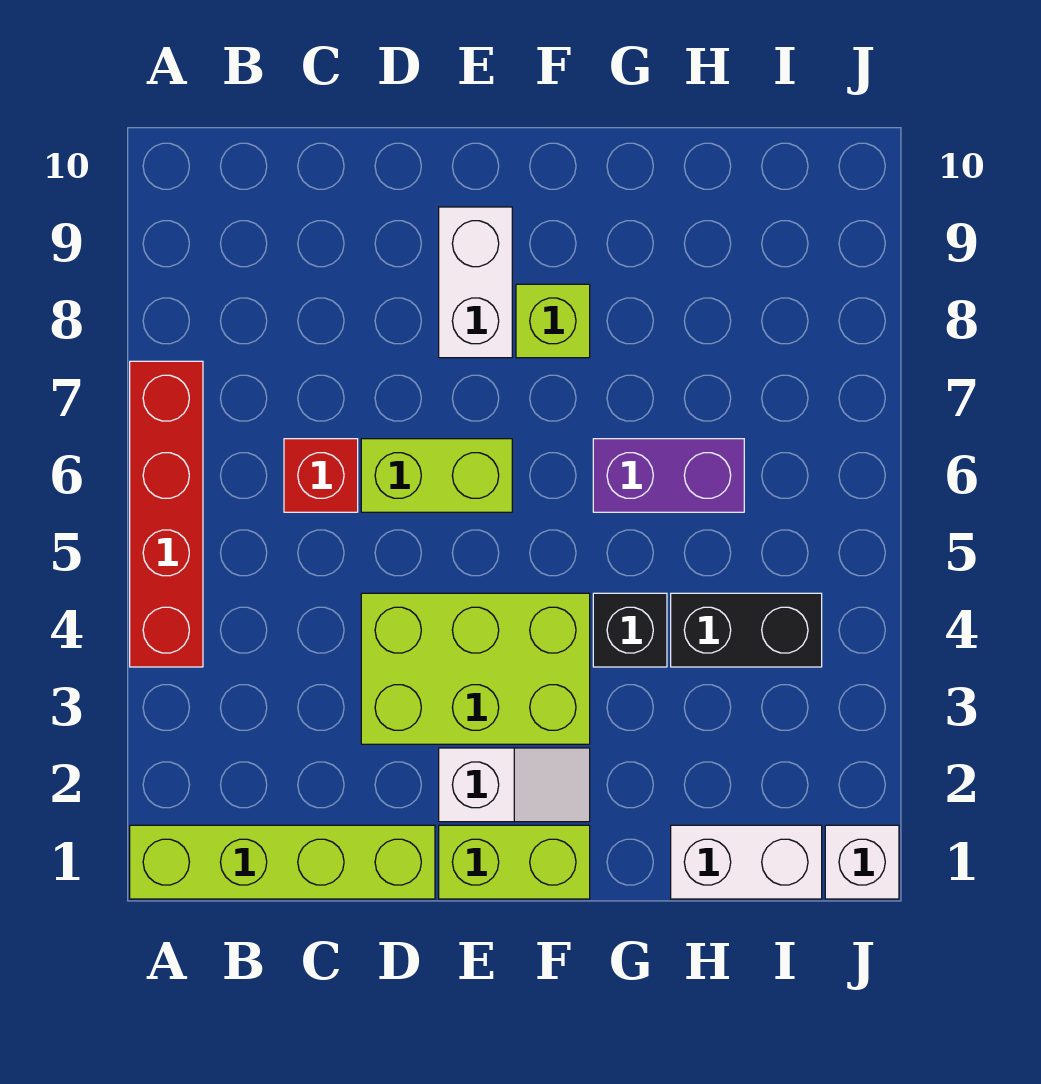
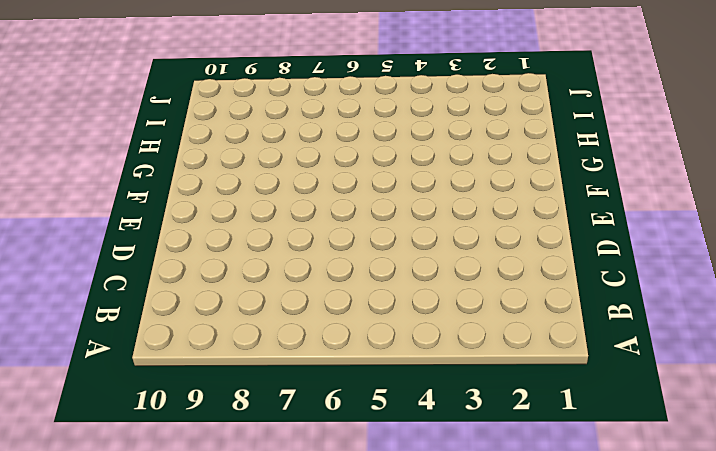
none -> lime 1x4 brick [130,825,435,899]
none -> red 1x4 brick [130,361,203,667]
none -> red 1x1 brick [284,439,358,512]

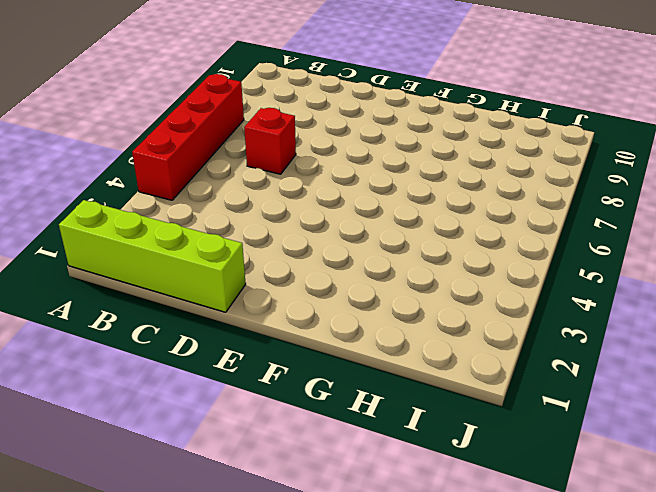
none -> lime 2x3 brick [361,593,590,744]
none -> lime 1x2 brick [361,439,512,512]
none -> lime 1x2 brick [439,825,590,899]

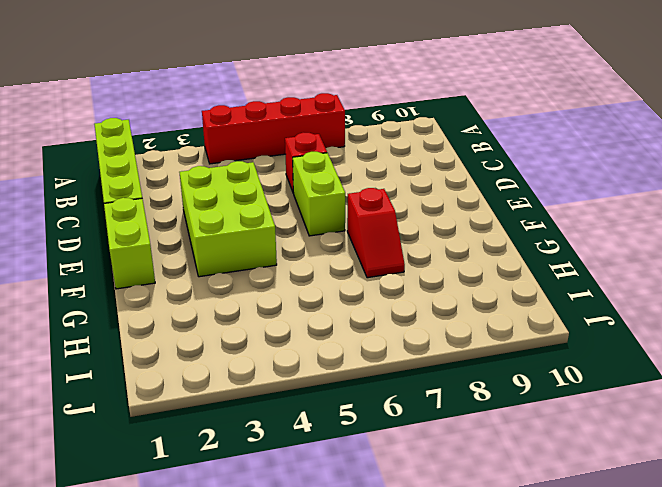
red 1x2 slope [347,188,405,278] -> none
none -> white 1x2 slope [439,748,590,822]
none -> white 1x2 brick [439,207,512,358]
none -> lime 1x1 brick [516,284,590,358]

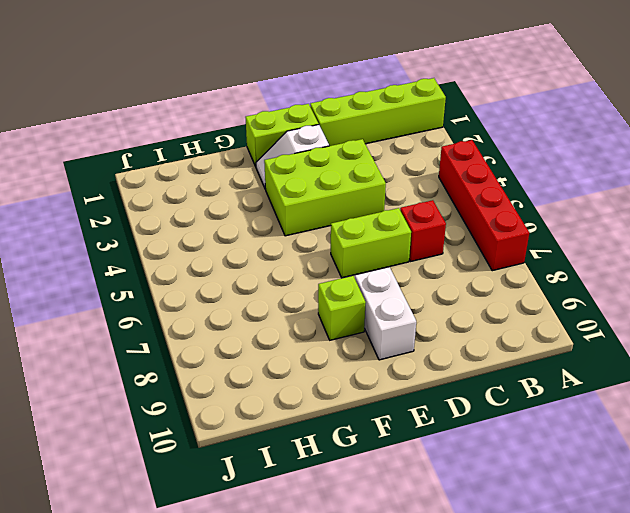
none -> black 1x1 brick [593,593,667,667]
none -> purple 1x2 brick [593,439,744,512]
none -> white 1x2 brick [671,825,822,899]

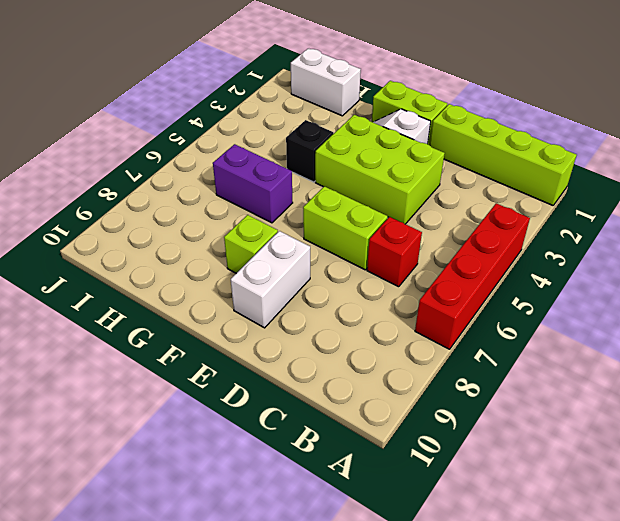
none -> black 1x2 brick [671,593,822,667]
none -> white 1x1 brick [825,825,899,899]

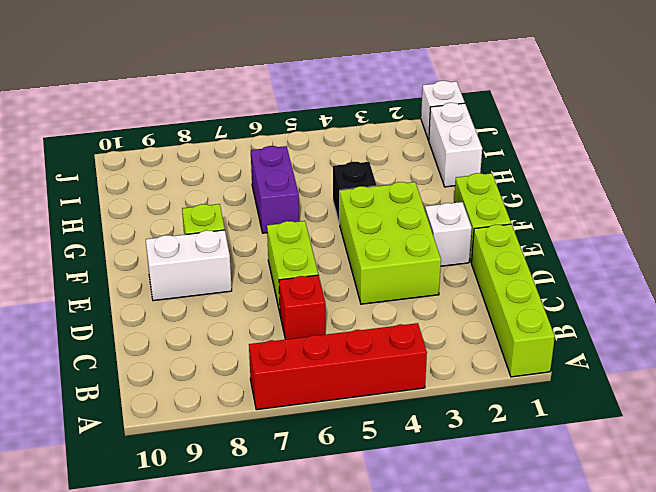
none -> black 1x2 brick [671,593,822,667]

